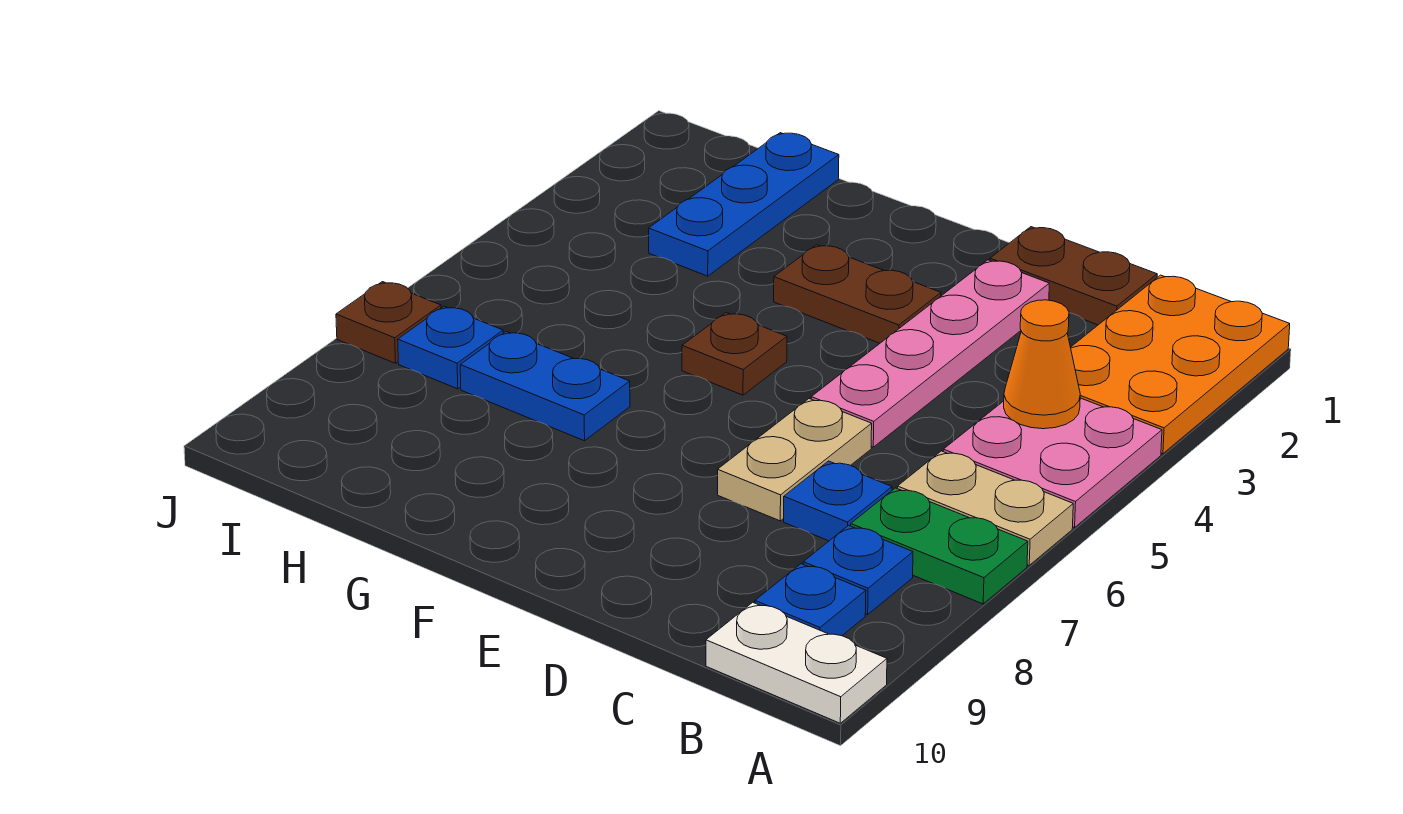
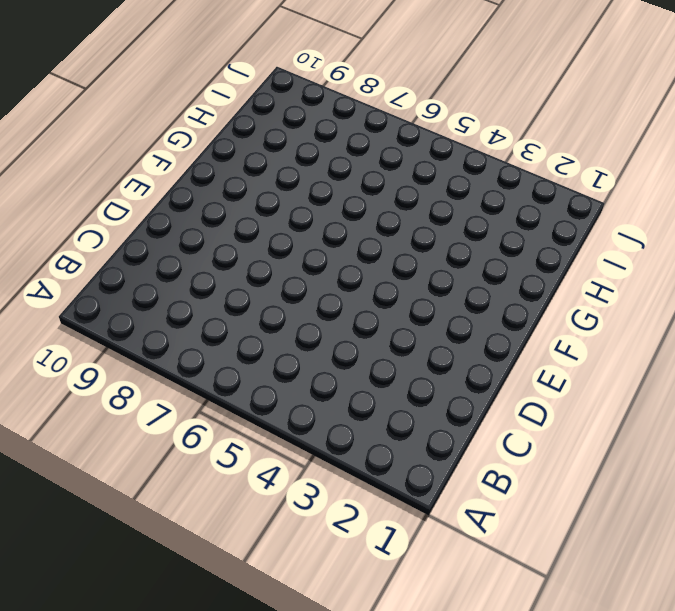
none -> orange 2x3 plate [1070,275,1290,454]
none -> pink 2x2 plate [943,398,1162,528]
none -> tan 1x2 plate [897,451,1073,565]

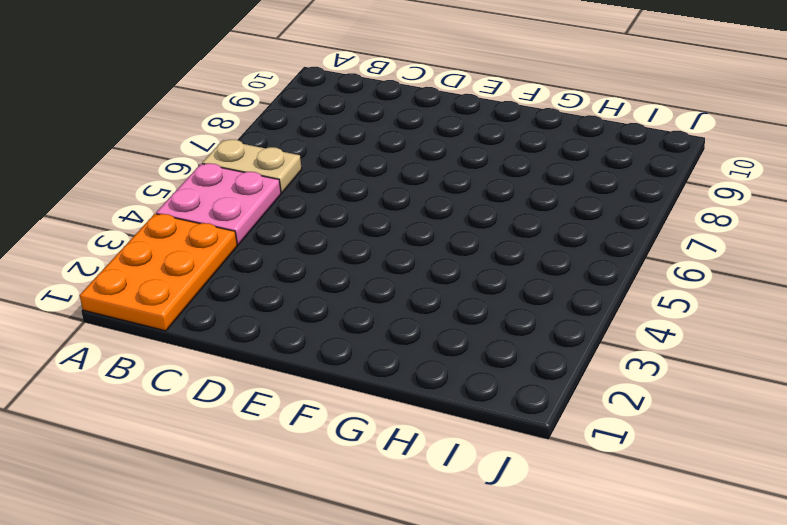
none -> green 1x2 plate [851,488,1028,604]
none -> white 1x2 plate [706,602,887,723]
none -> blue 1x1 plate [803,525,913,615]

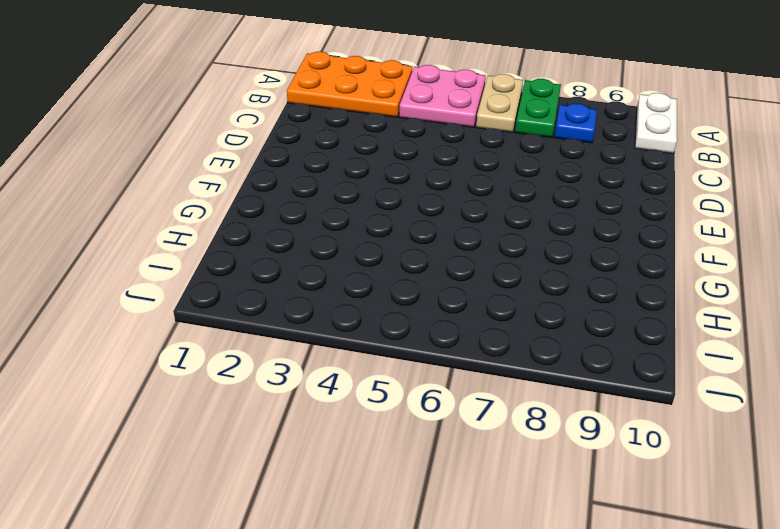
none -> blue 1x1 plate [755,564,866,636]
none -> brown 1x2 plate [990,227,1157,325]
none -> blue 1x1 plate [784,461,892,541]

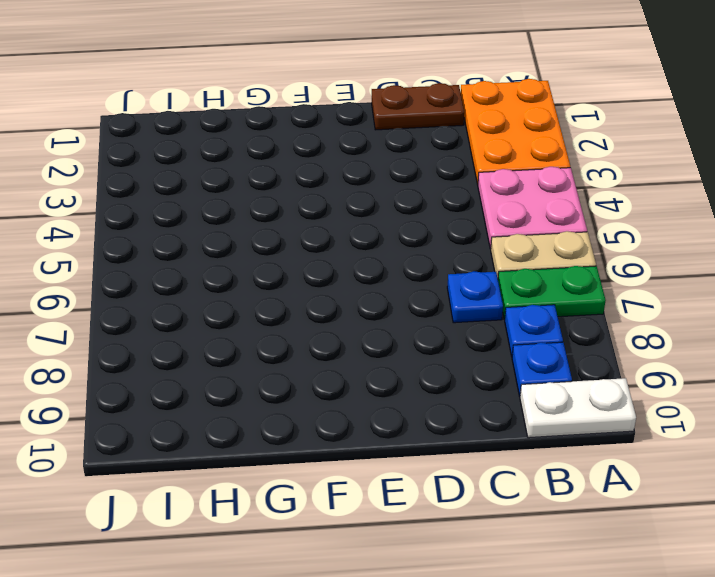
none -> pink 1x4 plate [811,260,1049,447]
none -> tan 1x2 plate [718,399,872,521]
none -> brown 1x2 plate [774,245,941,343]

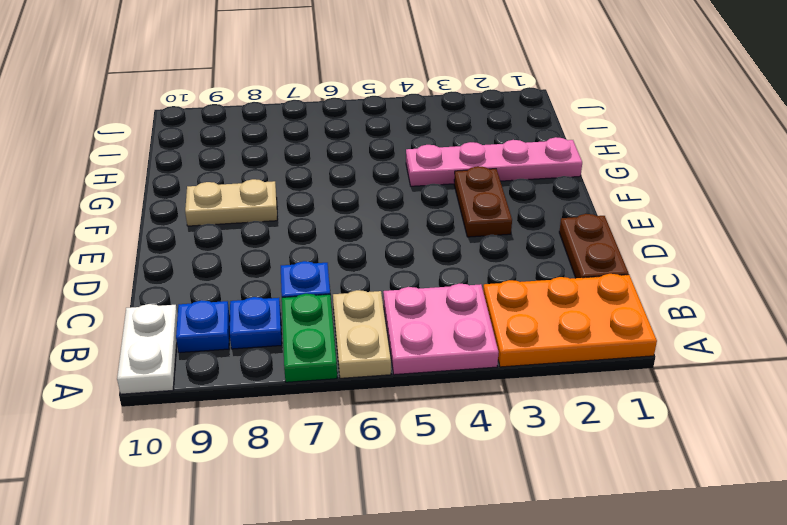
tan 1x2 plate [185,179,277,226] -> tan 1x2 plate moved to [718,399,872,521]
pink 1x4 plate [406,137,582,186] -> pink 1x4 plate moved to [811,260,1049,447]
none -> brown 1x1 plate [682,313,787,395]
none -> blue 1x2 plate [460,331,630,441]
none -> blue 1x3 plate [649,133,839,276]

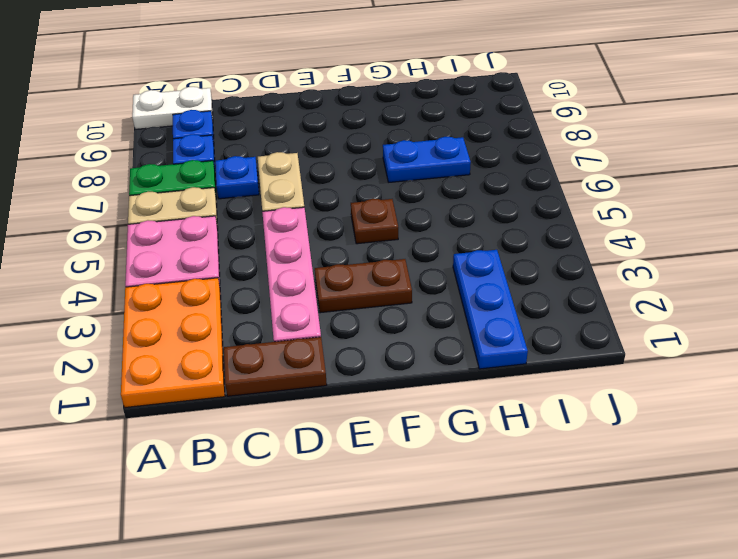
none -> blue 1x1 plate [398,306,503,389]
none -> brown 1x1 plate [336,282,441,363]
none -> orange 1x1 cone [1004,300,1080,429]

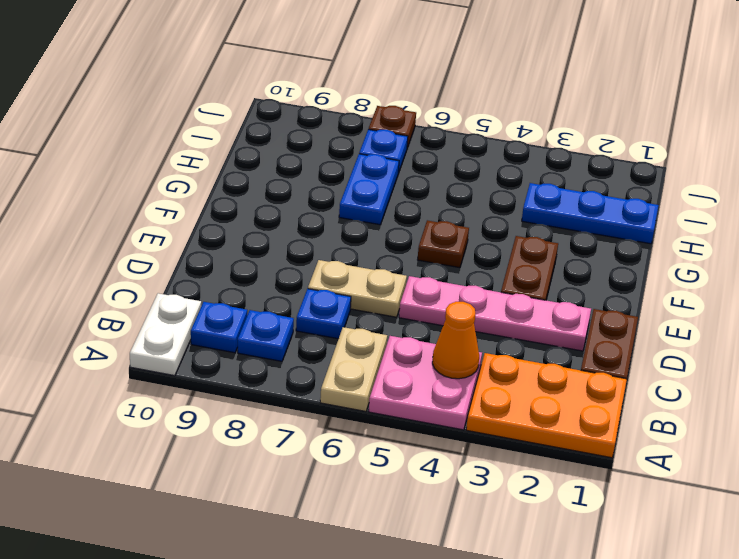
none -> green 1x2 plate [851,488,1028,604]

